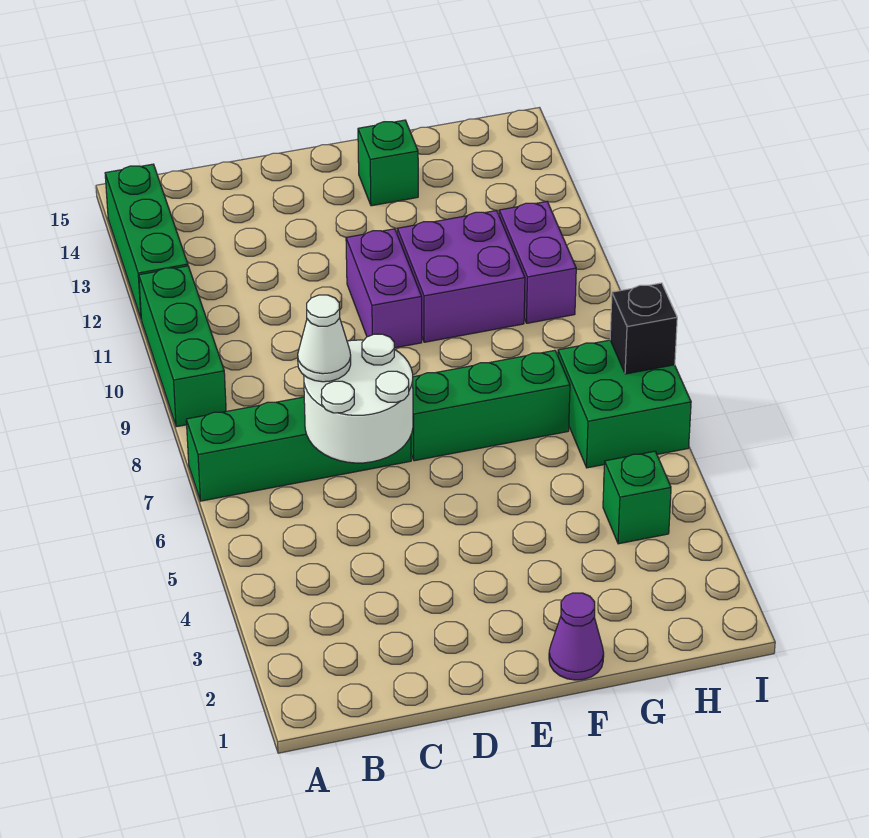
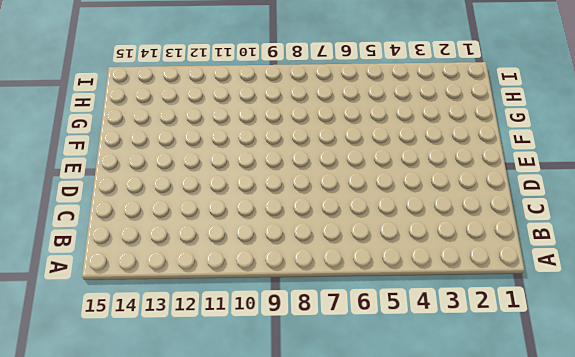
none -> green 1x4 brick [186,397,411,501]
none -> green 1x3 brick [139,266,226,427]
none -> green 1x3 brick [105,164,188,318]

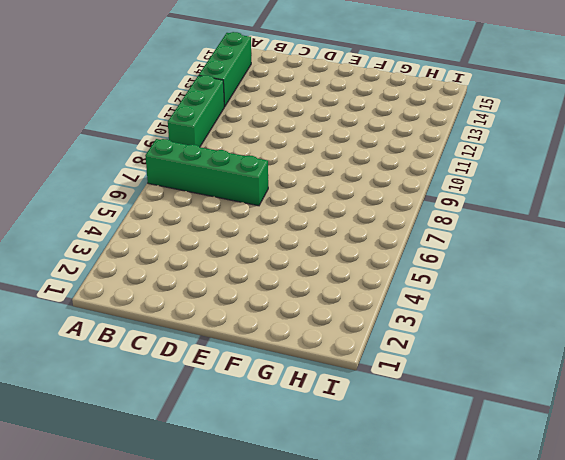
none -> green 1x3 brick [411,350,570,461]
none -> purple 1x2 brick [346,229,422,348]
none -> purple 1x1 cone [549,593,604,680]

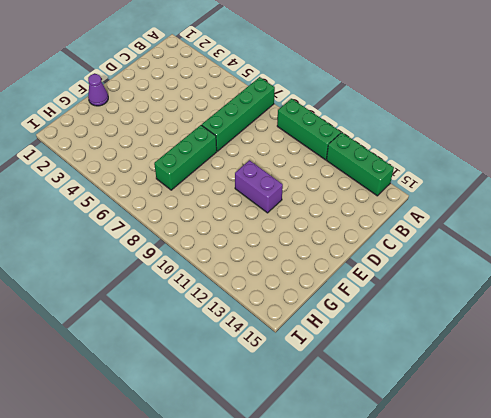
none -> purple 2x2 brick [397,211,525,342]
none -> green 1x1 brick [358,120,418,206]
none -> green 1x1 brick [603,451,671,544]

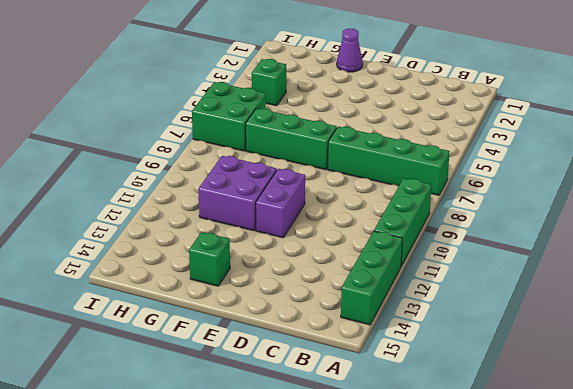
none -> purple 1x2 brick [499,202,576,323]
none -> white 2x2 round brick [304,334,413,463]
none -> black 1x1 brick [610,283,677,374]

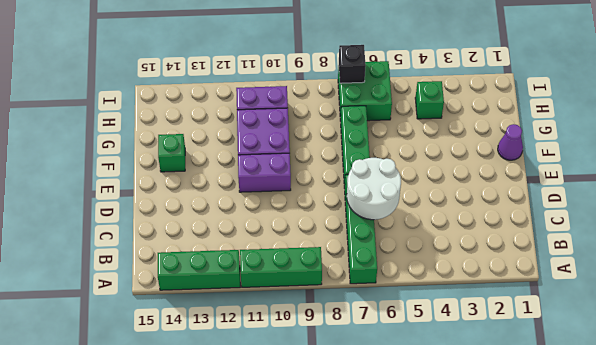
none -> white 1x1 cone [298,295,351,382]

